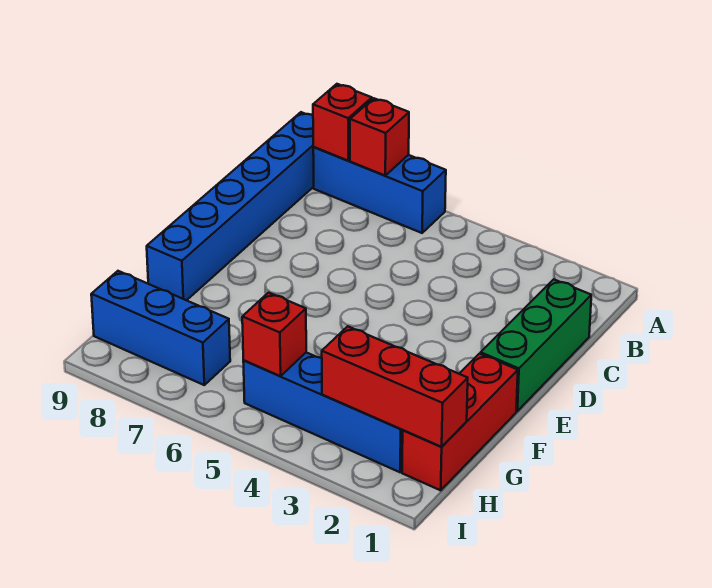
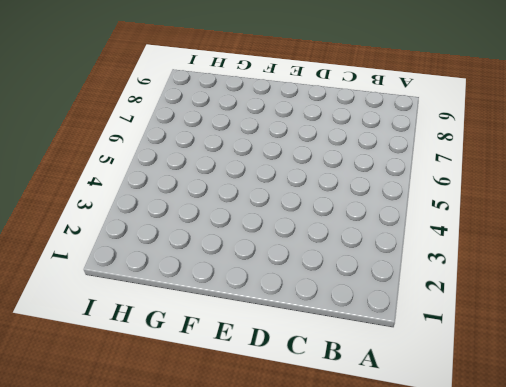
none -> blue 1x3 brick [313,147,446,233]
none -> blue 1x6 brick [147,112,314,300]

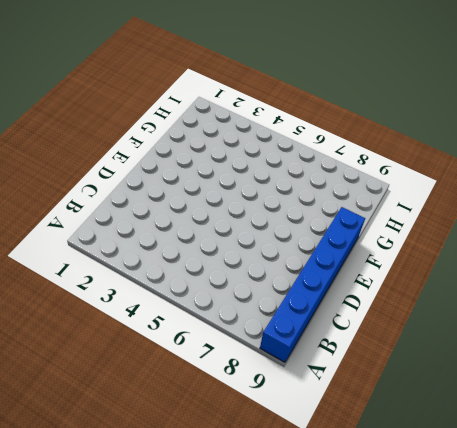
none -> blue 1x3 brick [313,147,446,233]
none -> green 1x3 brick [481,279,591,411]

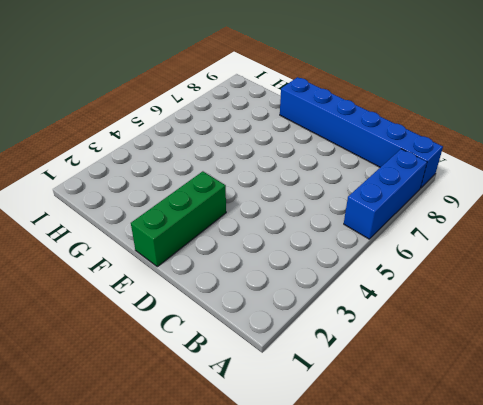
green 1x3 brick [131,171,226,267] -> green 1x3 brick turned to [481,279,591,411]
none -> red 1x3 brick [402,354,518,490]
none -> blue 1x4 brick [243,352,403,472]

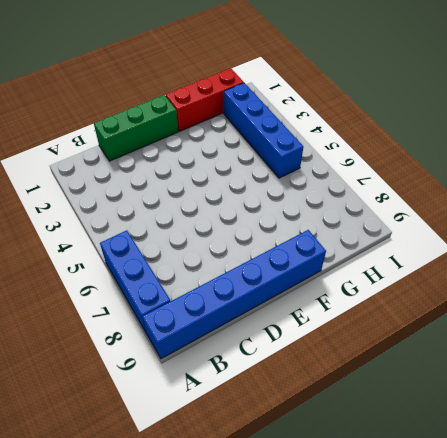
none -> blue 1x3 brick [91,271,230,385]
none -> red 1x1 brick [350,98,409,175]

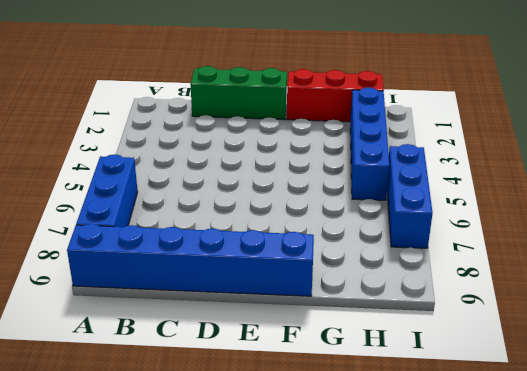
blue 1x3 brick [387,144,433,248] -> blue 1x3 brick moved to [91,271,230,385]
none -> red 1x1 brick [350,98,409,175]
none -> red 1x1 brick [313,84,372,161]

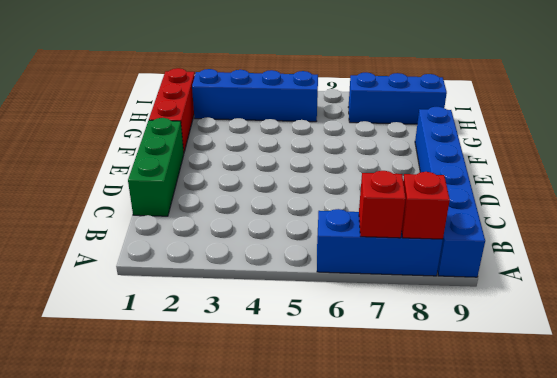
none -> red 1x3 brick [322,326,468,447]
none -> red 1x1 brick [242,293,306,376]

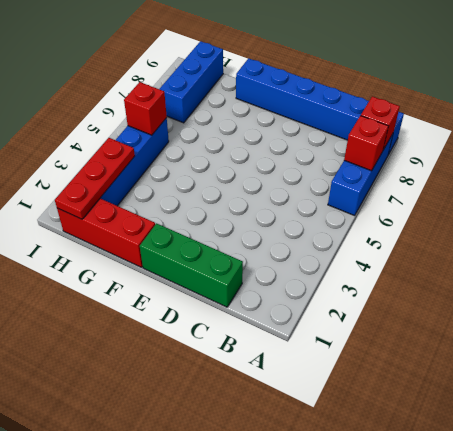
red 1x3 plate [55,138,135,219] -> red 1x3 brick [322,326,468,447]

